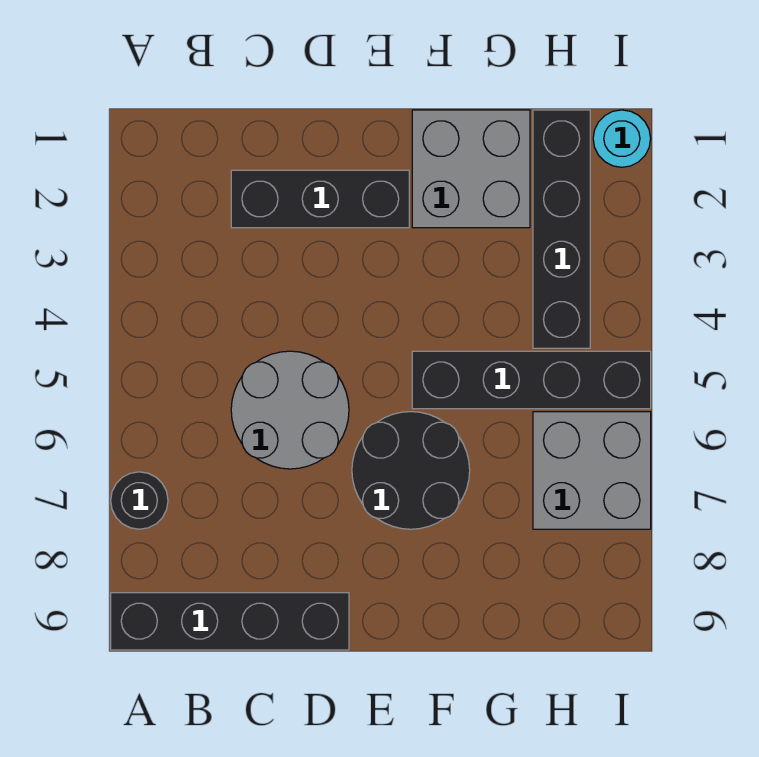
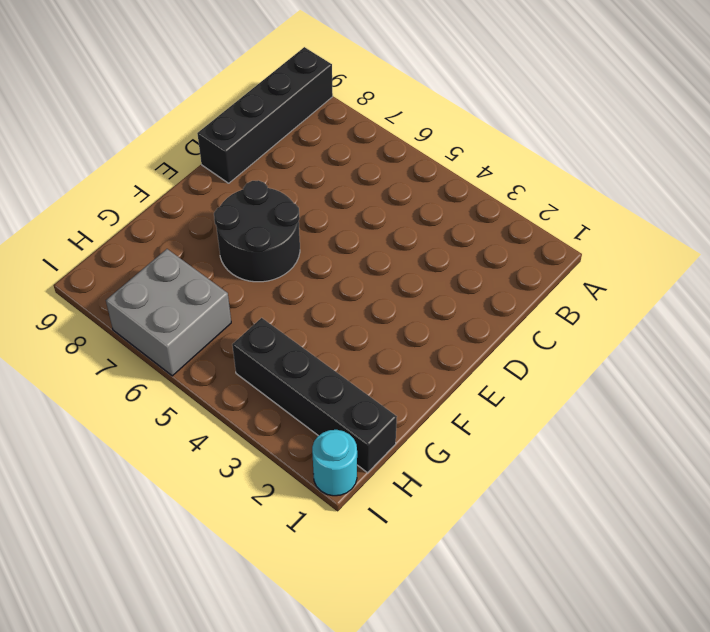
none -> black 1x1 round brick [111,472,168,529]
none -> black 1x3 brick [231,170,409,228]

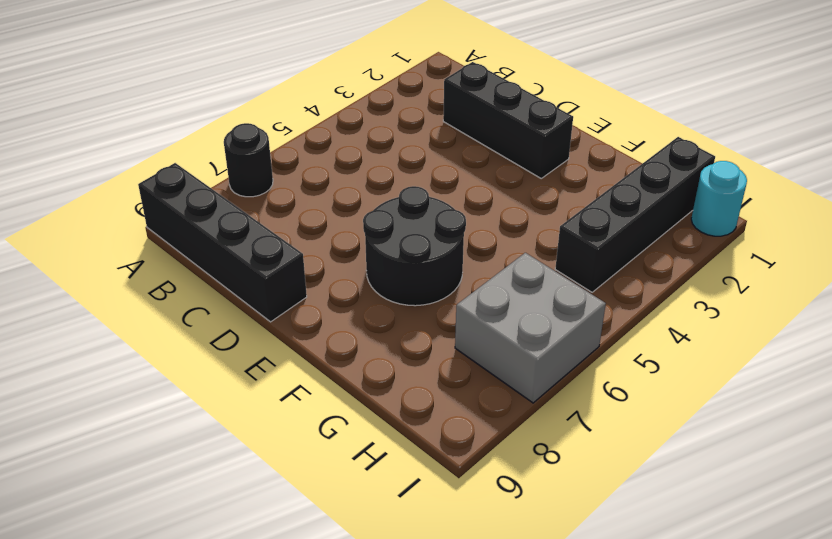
none -> grey 2x2 round brick [231,351,349,469]
none -> grey 2x2 brick [412,110,530,228]

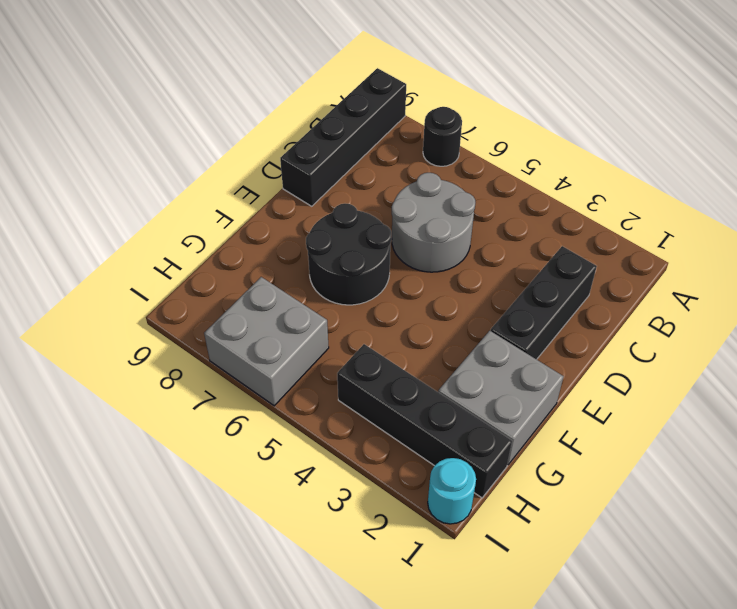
none -> black 1x4 brick [412,351,651,409]

